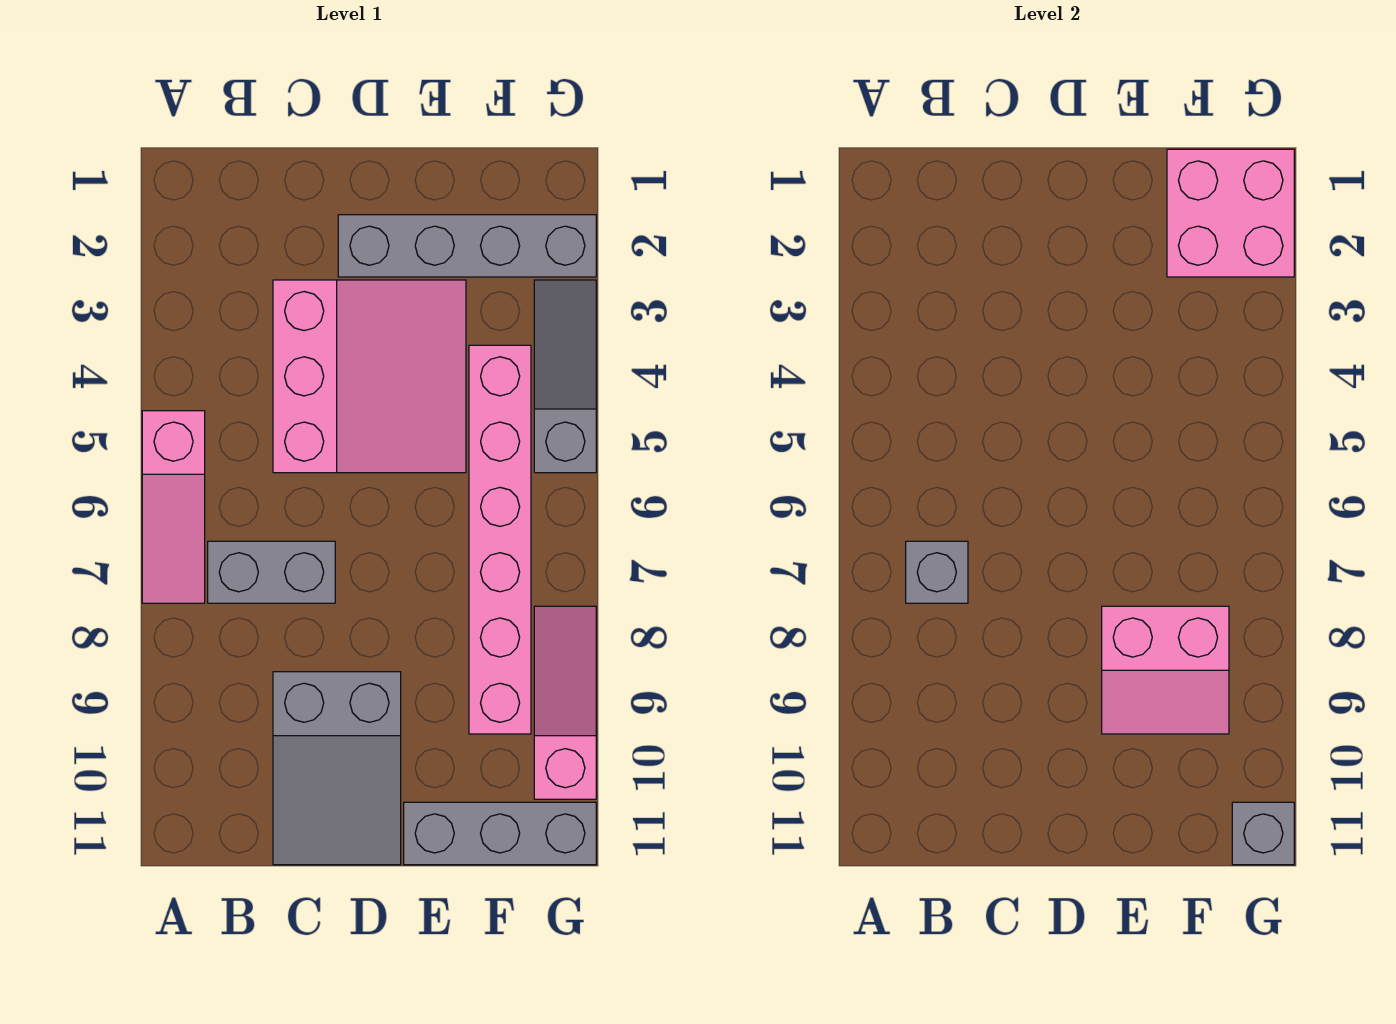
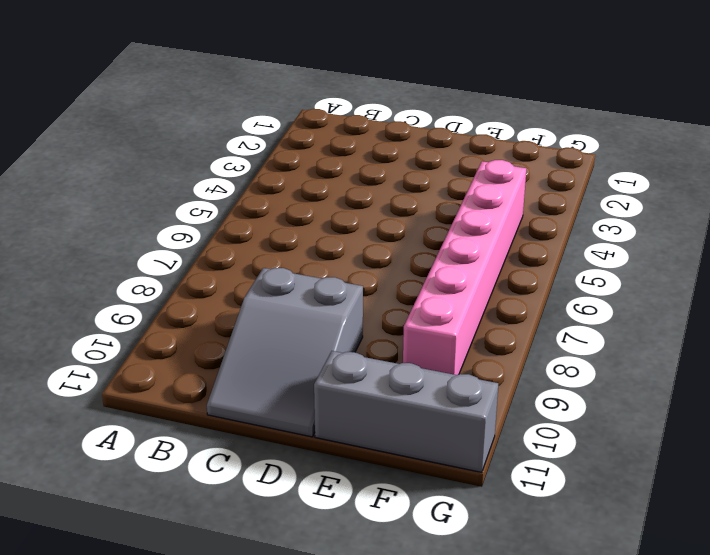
none -> pink 1x3 slope [142,411,205,603]
none -> grey 1x2 brick [208,541,335,603]
none -> pink 3x3 slope [273,280,466,473]

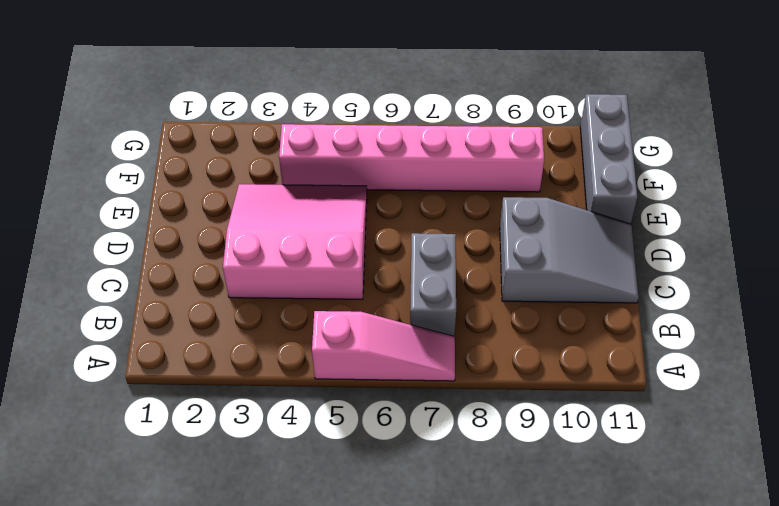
none -> grey 1x4 brick [338,215,596,277]
none -> grey 1x3 slope [534,280,596,473]
none -> pink 1x3 slope [534,606,596,799]

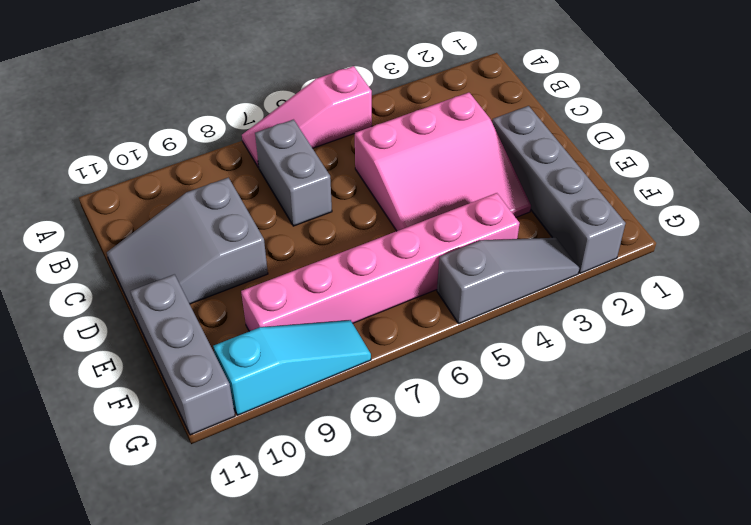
cyan 1x3 slope [213,320,371,415] -> pink 1x3 slope [534,606,596,799]
none -> grey 1x1 brick [906,541,968,603]
none -> pink 2x2 slope [1102,606,1229,734]
none -> pink 2x2 brick [1167,149,1294,277]

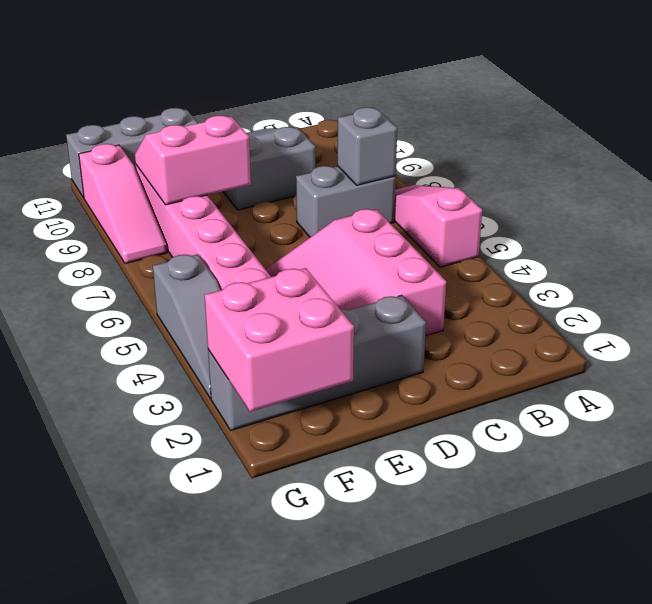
none -> grey 1x1 brick [1232,802,1294,865]

